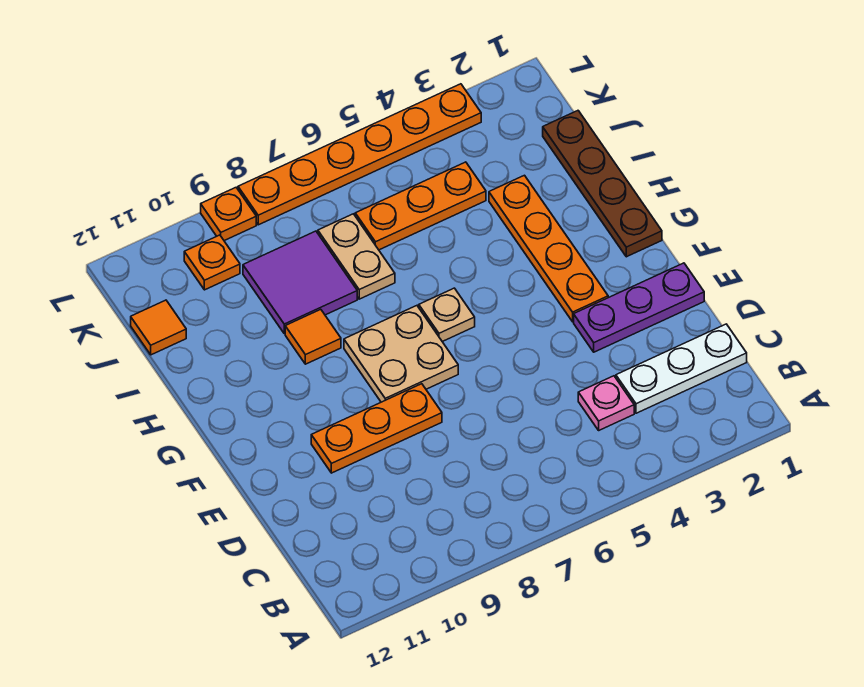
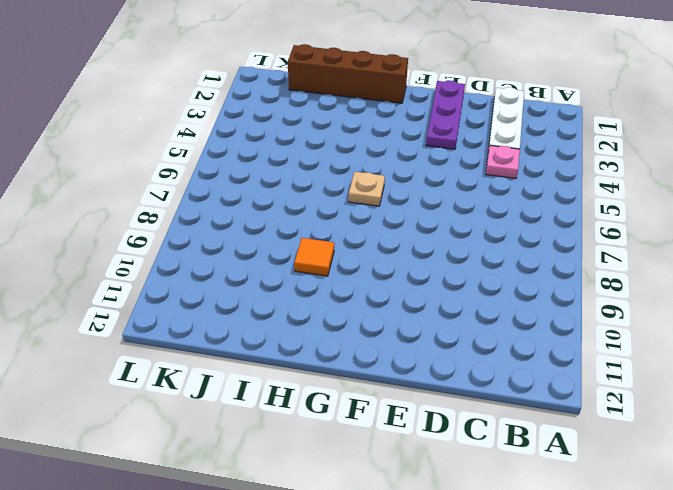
brown 1x4 brick [288,44,408,103] -> brown 1x4 plate [543,111,662,257]
none -> orange 1x3 plate [311,384,442,473]
none -> orange 1x4 plate [489,175,608,322]
none -> tan 2x2 plate [344,306,458,402]

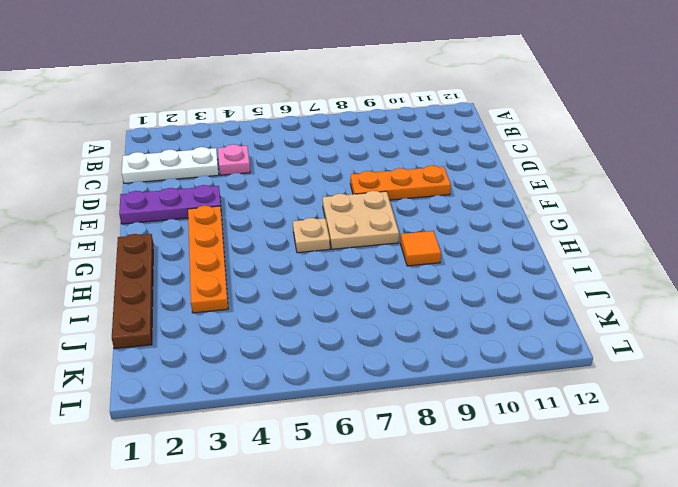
none -> tan 1x2 plate [318,214,395,299]
none -> purple 2x2 tile [243,231,357,334]
none -> orange 1x3 plate [355,162,486,250]

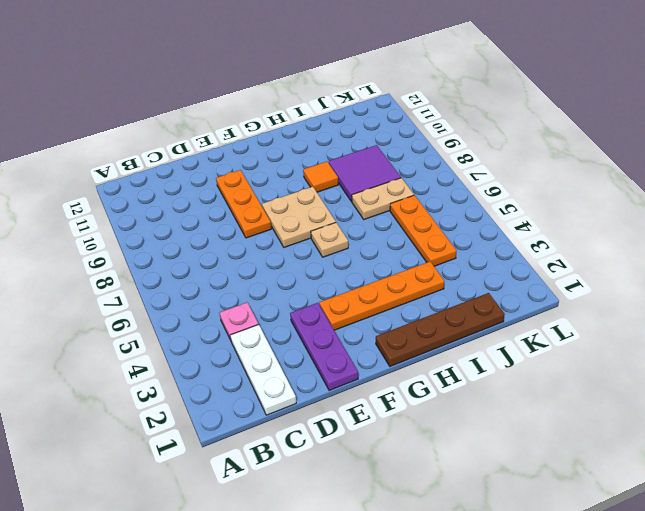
none -> orange 1x1 tile [131,300,186,355]
none -> orange 1x1 plate [184,235,240,290]
none -> orange 1x6 plate [238,84,481,225]

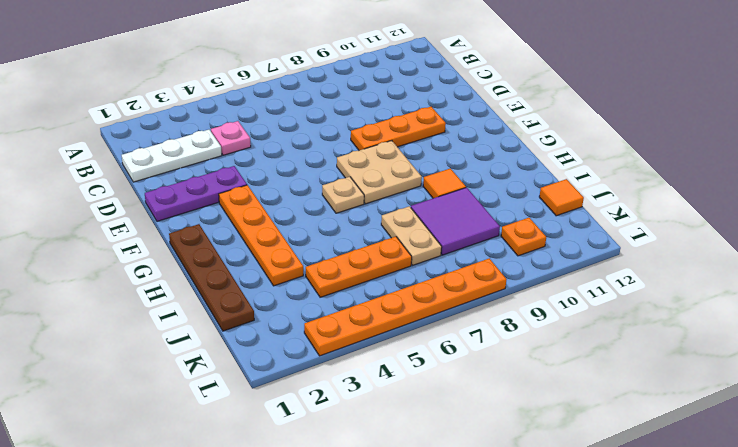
none -> orange 1x1 plate [201,188,256,241]

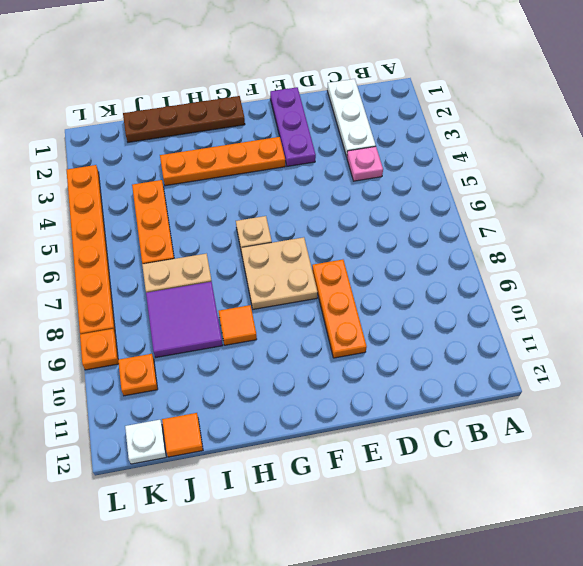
white 1x1 plate [125,420,166,464] -> none

